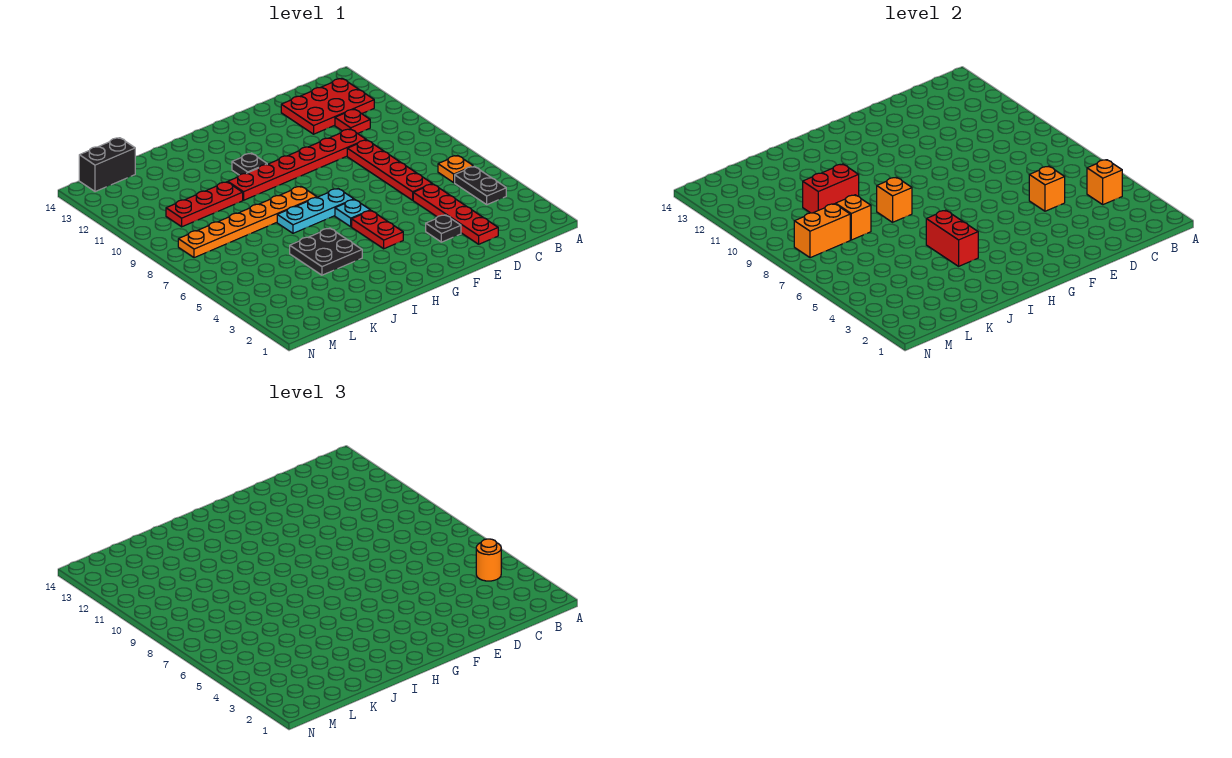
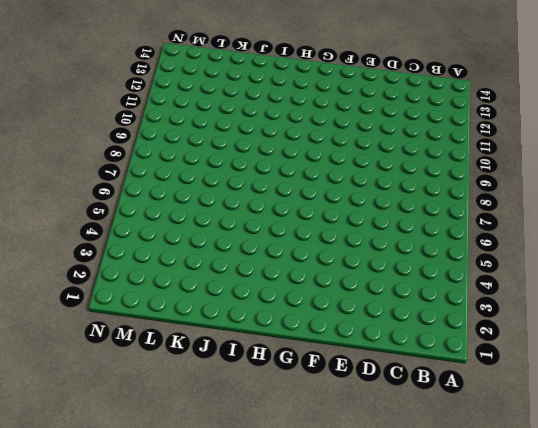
none -> black 1x2 plate [455,166,506,205]
none -> orange 1x1 plate [438,155,473,183]
none -> red 2x3 plate [281,78,374,134]

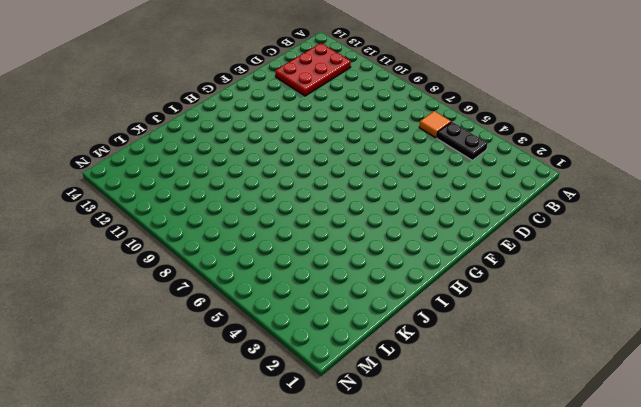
orange 1x1 tile [419,111,451,138] -> orange 1x1 plate [438,155,473,183]
none -> red 1x1 plate [335,109,370,134]
none -> red 1x4 plate [413,184,498,244]
none -> red 1x4 plate [347,140,432,200]

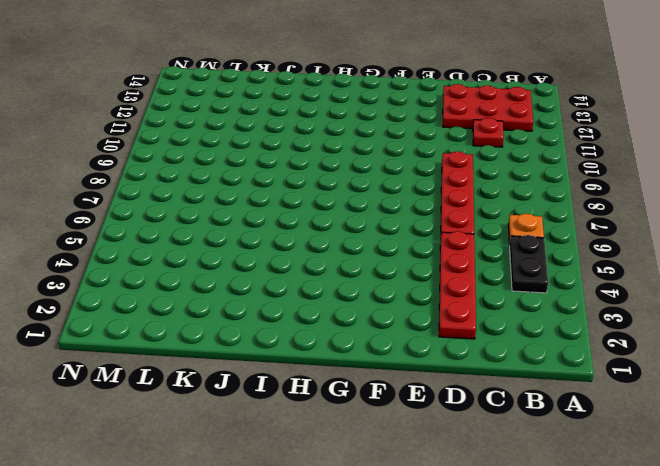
none -> red 1x6 plate [228,129,366,200]
none -> black 1x1 plate [426,215,461,242]
none -> red 1x2 plate [352,211,403,249]

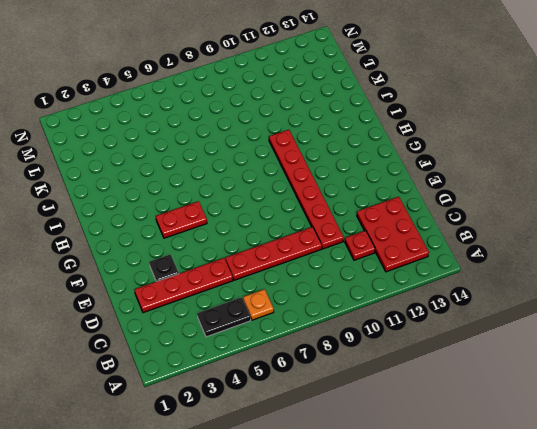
none -> cyan 1x1 plate [335,199,370,227]
none -> cyan 1x3 plate [277,189,354,233]
none -> orange 1x6 plate [178,186,317,258]

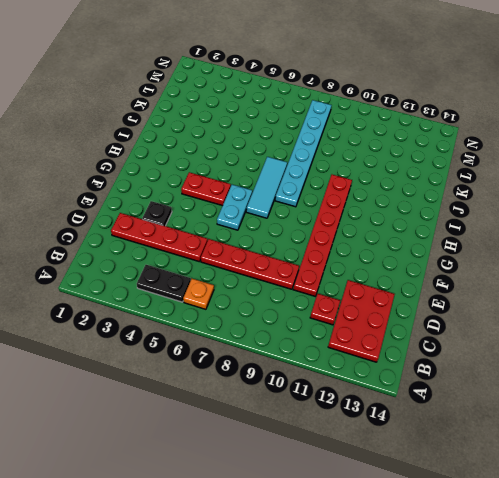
cyan 1x2 plate [217,185,252,230] -> cyan 1x1 plate [335,199,370,227]
cyan 1x3 tile [246,157,287,218] -> cyan 1x3 plate [277,189,354,233]
cyan 1x6 plate [275,100,331,207] -> orange 1x6 plate [178,186,317,258]
none -> black 1x1 plate [232,153,267,175]
none -> black 2x2 plate [290,228,362,275]
none -> red 1x3 plate [166,182,243,227]

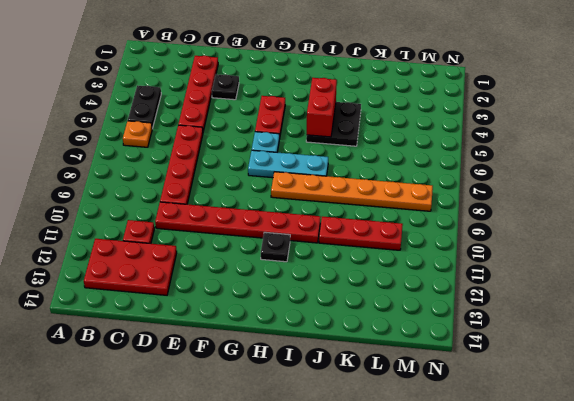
none -> black 1x2 brick [79,138,135,192]
none -> orange 1x1 brick [1087,160,1122,205]
none -> orange 1x1 brick [1029,166,1065,211]

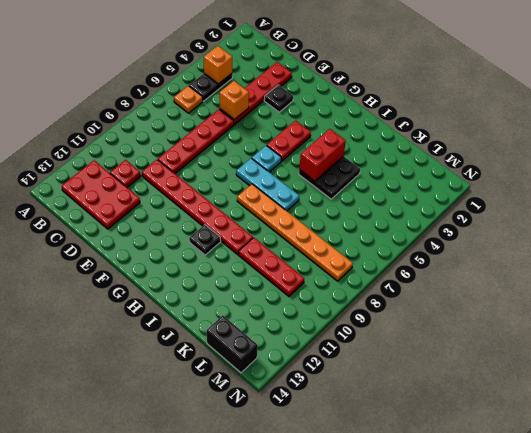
none -> orange 1x1 brick [877,177,912,222]
none -> red 1x2 brick [803,164,859,213]
none -> orange 1x1 brick [836,195,871,240]

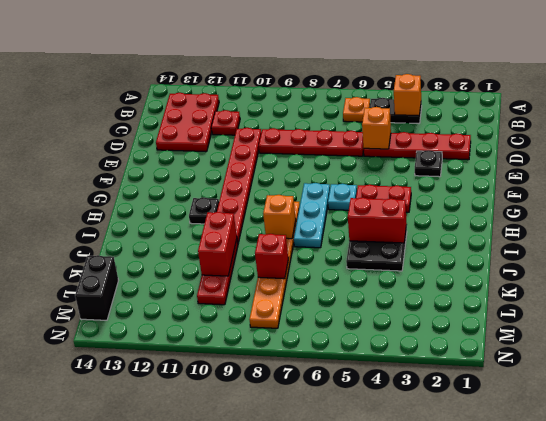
red 1x1 brick [255,234,288,279] -> orange 1x1 brick [836,195,871,240]
none -> orange 1x2 brick [794,204,850,258]
none -> orange 1x1 round brick [476,539,501,581]

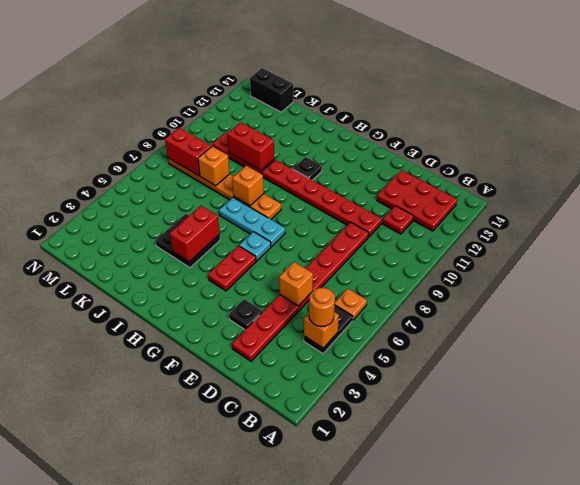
red 1x2 brick [165,128,211,176] -> orange 1x2 brick [794,204,850,258]

